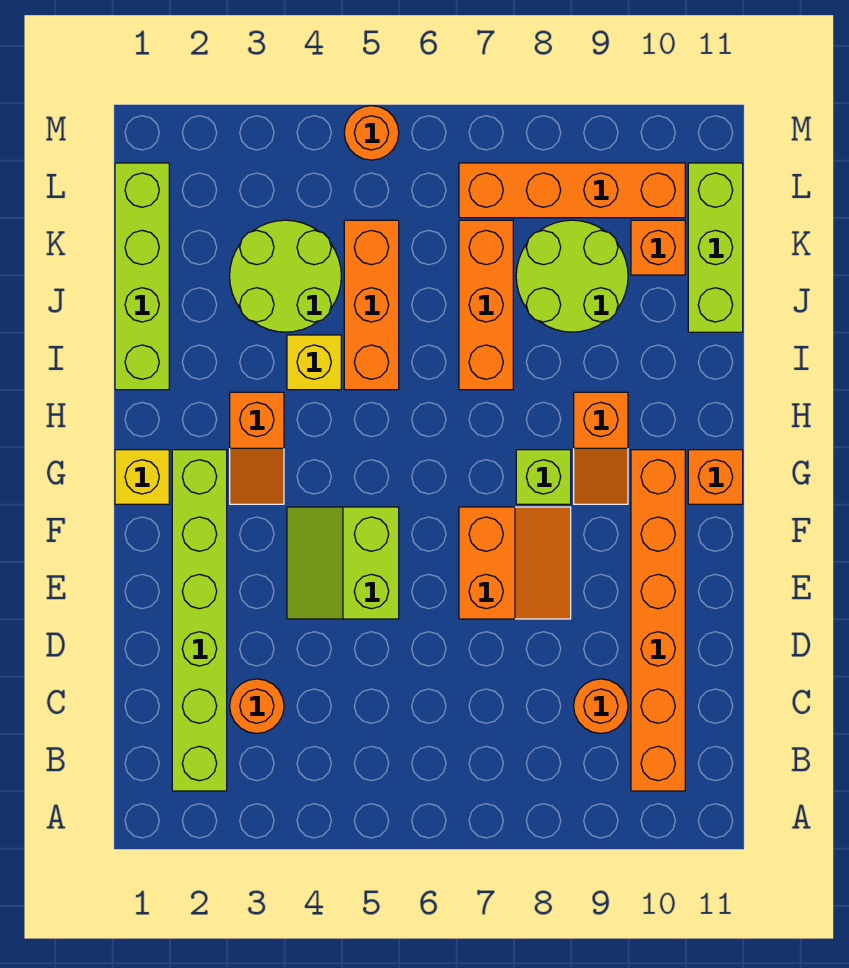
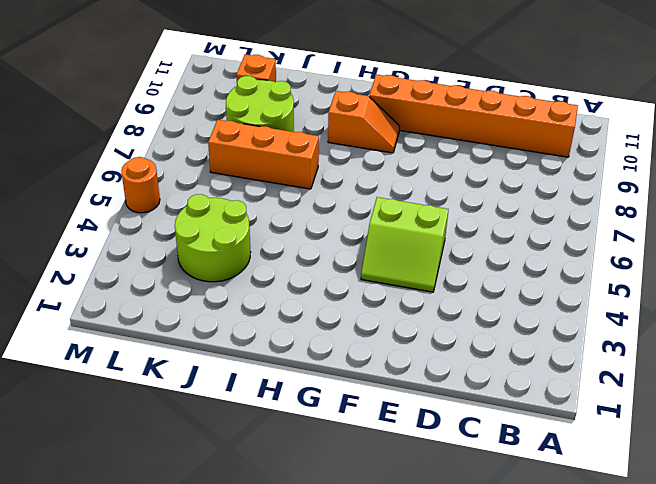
none -> lime 1x6 brick [172,450,227,791]
none -> orange 1x1 round brick [230,679,284,733]
none -> orange 1x1 round brick [574,679,628,733]

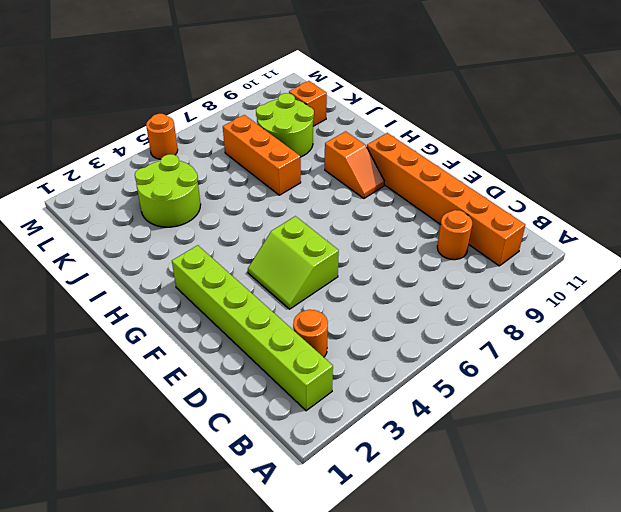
none -> orange 2x2 slope [459,507,571,619]
none -> yellow 1x1 brick [115,450,169,504]
none -> orange 1x2 slope [230,392,284,504]

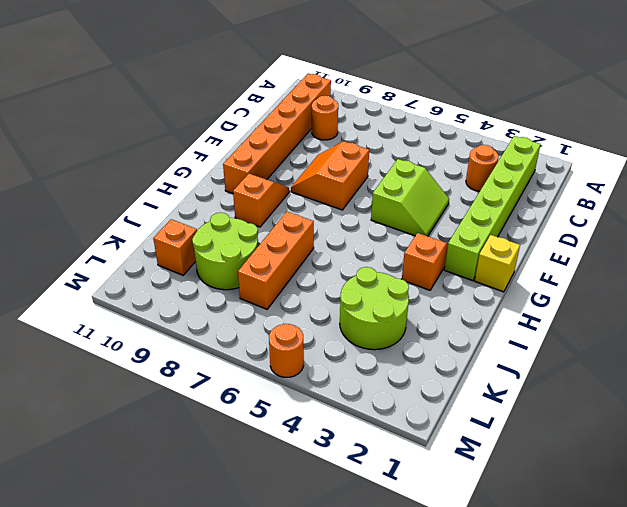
none -> lime 1x1 brick [516,450,571,504]
none -> orange 1x1 brick [688,450,743,504]
none -> lime 1x4 brick [115,163,169,390]

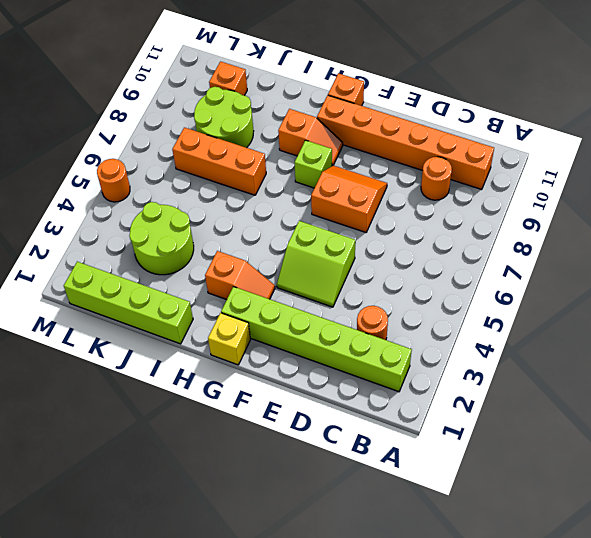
none -> yellow 1x1 brick [287,335,341,390]
none -> orange 1x3 brick [344,220,399,390]
none -> lime 1x3 brick [688,163,743,332]

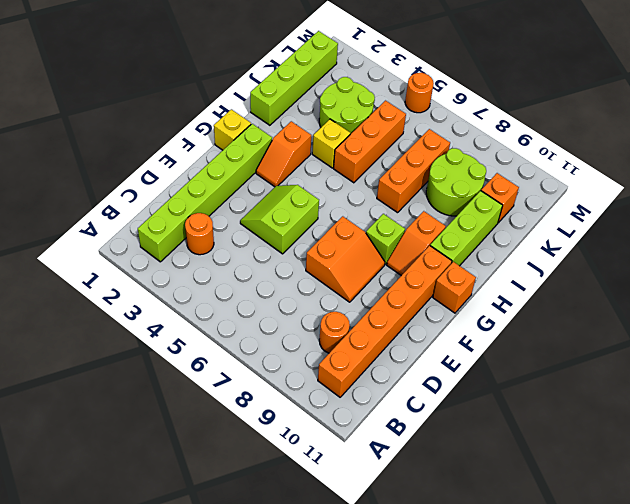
lime 1x3 brick [430,191,503,266] -> lime 1x3 brick moved to [688,163,743,332]
none -> orange 1x4 brick [459,163,685,218]

